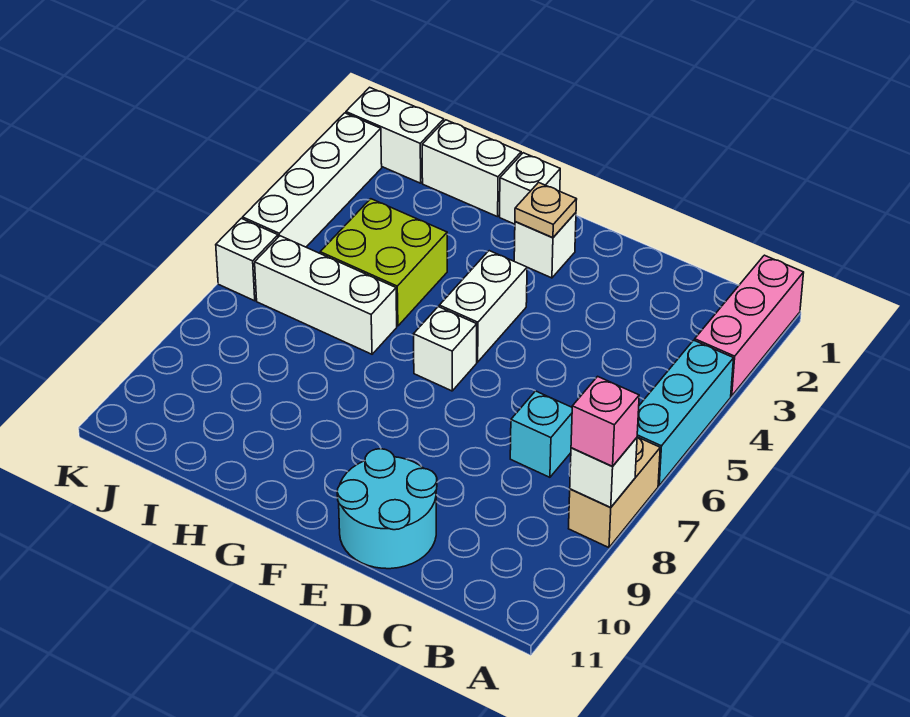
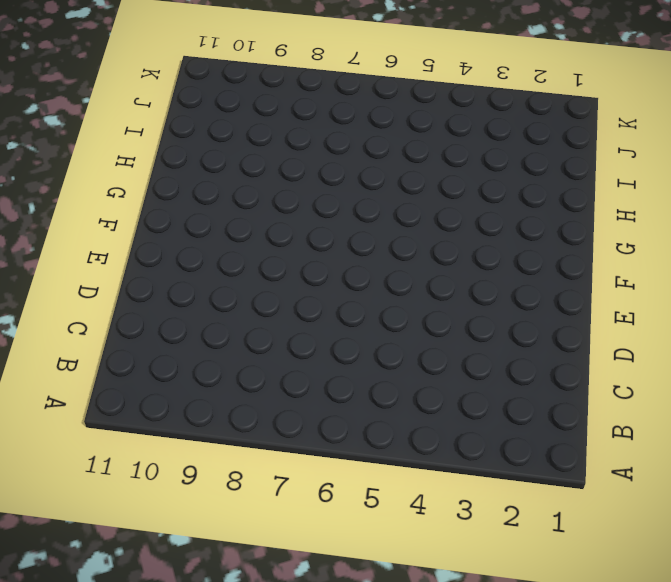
none -> pink 1x3 brick [695,255,804,396]
none -> cyan 1x3 brick [637,340,734,485]
none -> tan 1x2 brick [569,437,660,548]

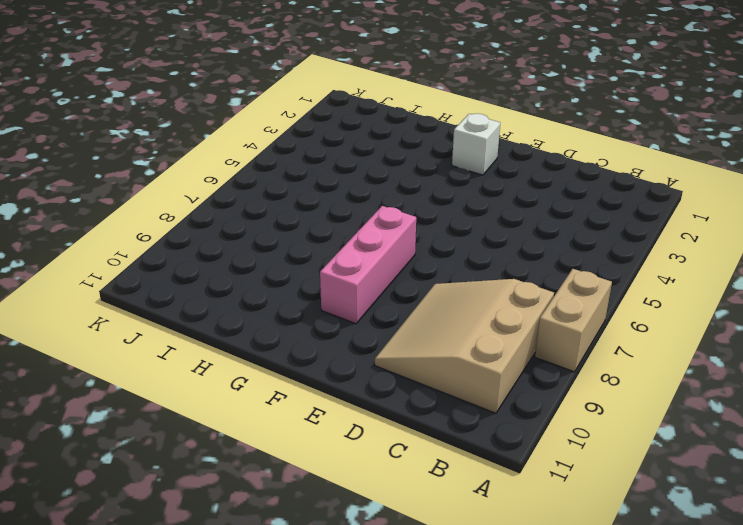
tan 3x3 slope [375,279,554,413] -> cyan 2x2 round brick [337,449,437,569]
pink 1x3 brick [320,206,416,324] -> pink 1x3 brick moved to [695,255,804,396]
none -> cyan 1x3 brick [637,340,734,485]
none -> cyan 1x1 brick [510,391,572,477]
none -> white 1x2 brick [439,251,527,362]

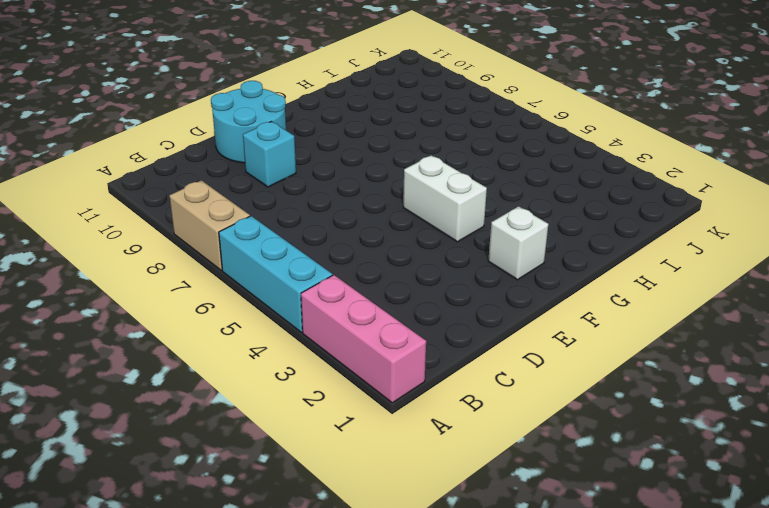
cyan 1x1 brick [243,122,296,187] -> cyan 1x1 brick moved to [510,391,572,477]
none -> white 1x1 brick [414,307,477,391]
none -> white 1x1 brick [500,153,560,224]
none -> white 1x2 brick [422,120,521,217]

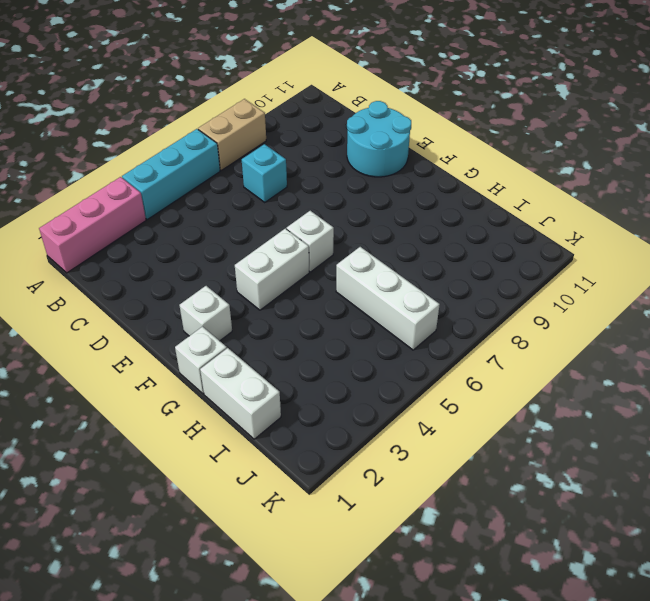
none -> lime 2x2 brick [320,199,447,326]
none -> white 1x2 brick [346,87,444,183]
none -> white 1x4 brick [243,113,382,247]

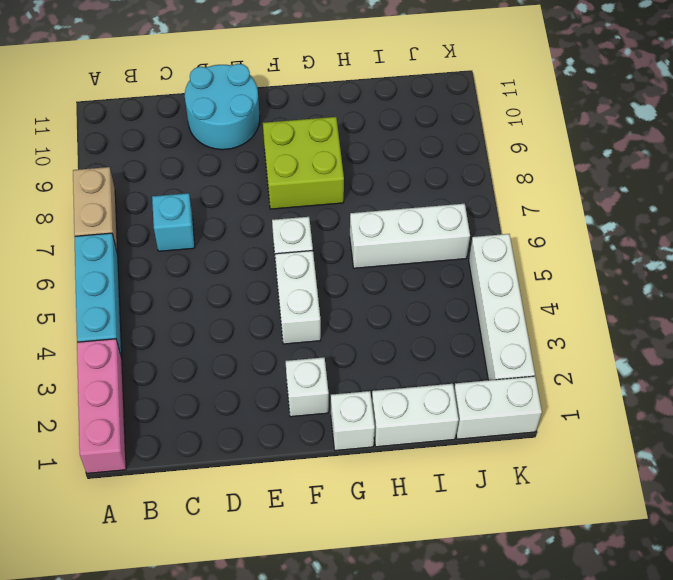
lime 2x2 brick [263,117,344,209] -> lime 2x2 brick moved to [320,199,447,326]
none -> white 1x1 brick [216,218,278,301]
none -> white 1x1 brick [570,438,637,507]
none -> tan 1x1 plate [515,182,577,238]

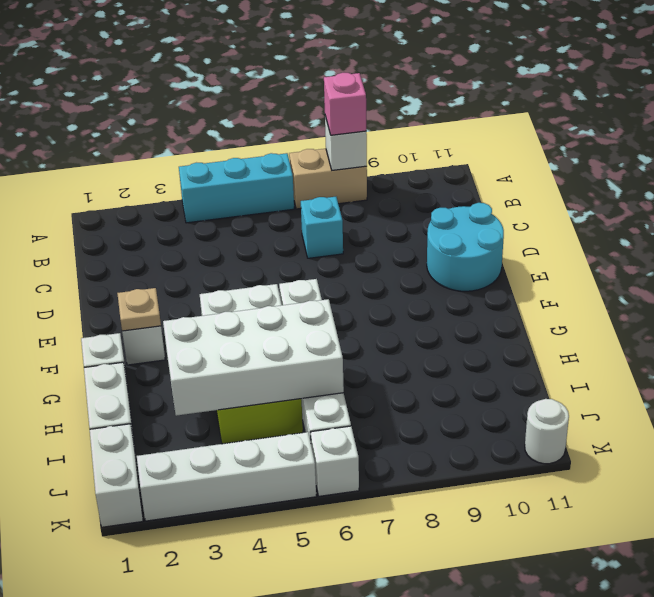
white 2x4 brick [163,299,344,416] -> none
white 1x1 round brick [525,399,569,464] -> none
none -> pink 1x3 brick [695,255,804,396]

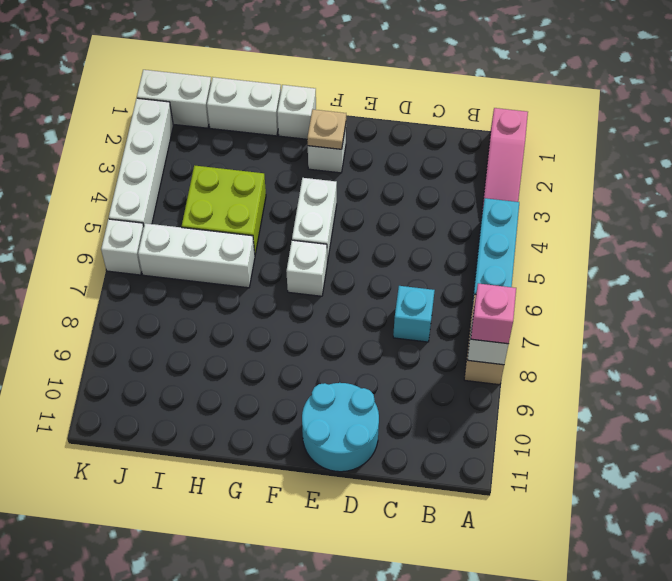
pink 1x3 slope [482,108,528,211] -> pink 1x3 brick [695,255,804,396]

